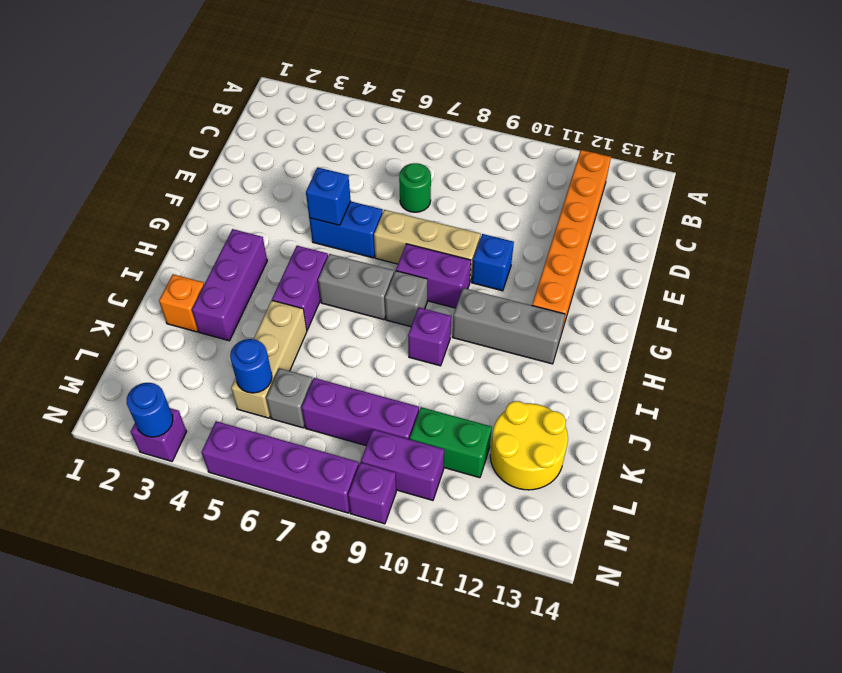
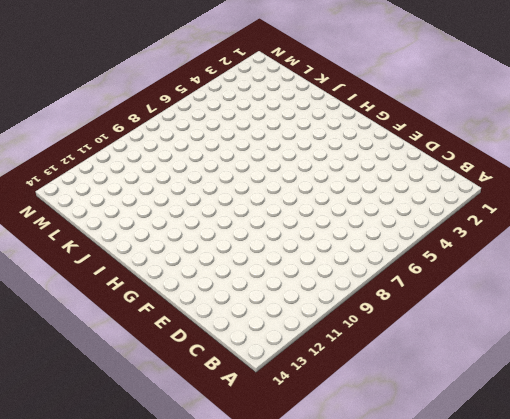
none -> orange 1x6 brick [532,150,611,331]
none -> green 1x1 round brick [399,163,431,212]
none -> blue 1x2 brick [309,201,383,258]

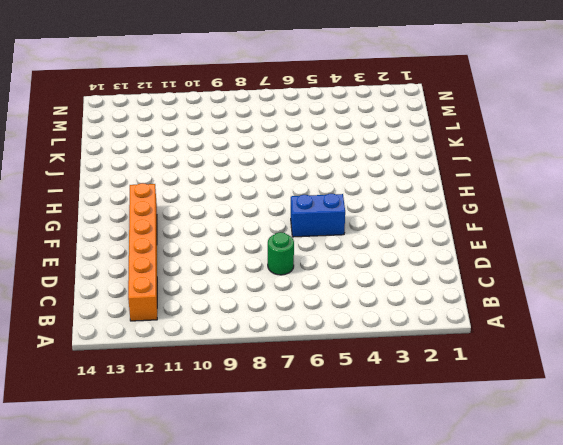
none -> tan 1x3 brick [374,210,481,281]
none -> blue 1x1 brick [472,234,514,291]
none -> purple 1x2 brick [396,244,471,308]

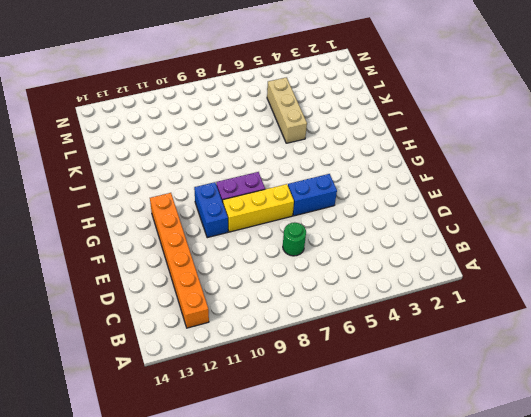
yellow 1x3 brick [223,184,294,232] -> tan 1x3 brick [374,210,481,281]
blue 1x2 brick [194,182,228,238] -> blue 1x1 brick [472,234,514,291]
none -> purple 1x3 brick [192,229,267,341]
none -> purple 1x2 brick [272,246,328,330]
none -> grey 1x2 brick [318,254,394,320]

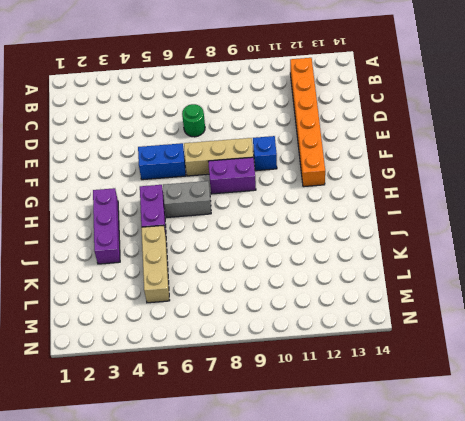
none -> grey 1x1 brick [385,271,427,327]
none -> grey 1x3 brick [452,288,565,364]
none -> purple 1x1 brick [408,308,451,366]

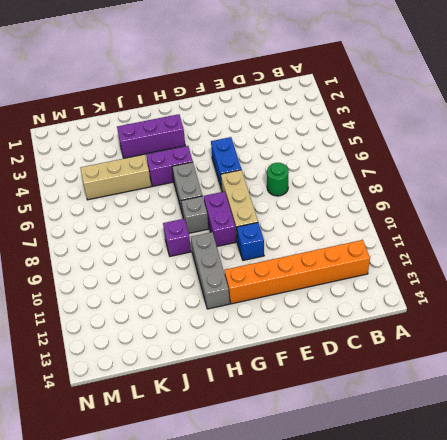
none -> orange 1x1 brick [159,274,204,332]
none -> yellow 2x2 round brick [490,401,568,490]
none -> grey 1x1 brick [266,368,313,428]

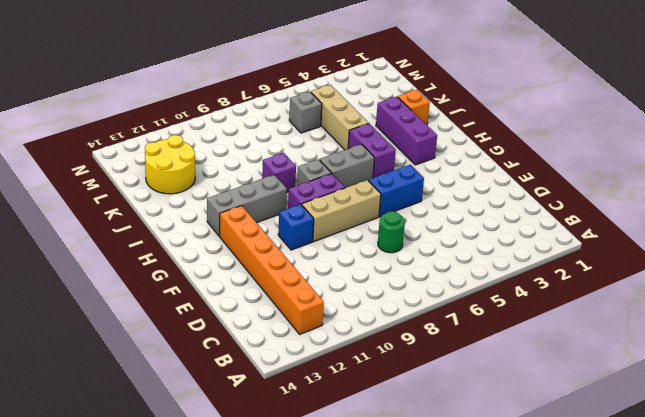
none -> purple 1x3 brick [302,378,419,446]
none -> green 1x2 brick [410,407,492,478]
none -> purple 1x2 brick [361,429,444,500]

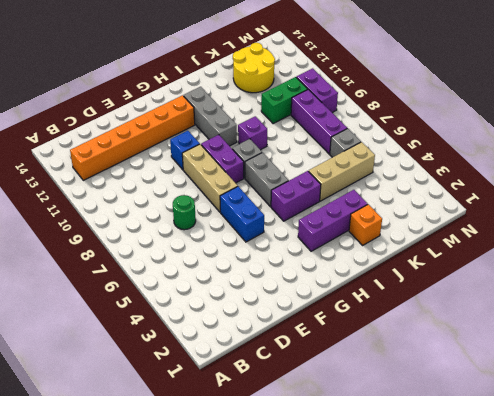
green 1x2 brick [261,77,308,124] -> green 1x2 brick turned to [410,407,492,478]
none -> purple 1x1 brick [130,408,187,461]
none -> purple 1x4 brick [202,421,359,513]
none -> purple 1x1 brick [348,462,396,524]

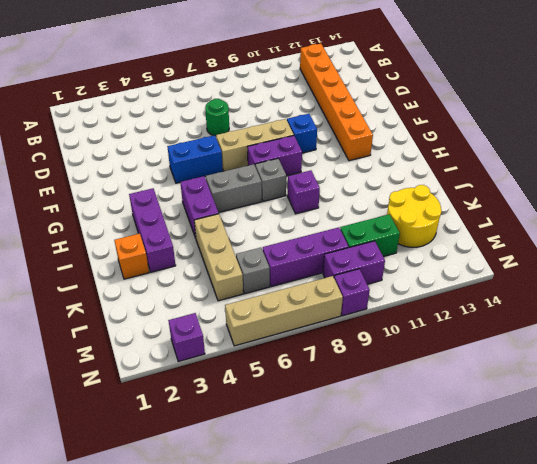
tan 1x4 brick [225,276,343,346] -> purple 1x4 brick [202,421,359,513]
none -> grey 1x3 brick [452,288,565,364]
none -> blue 1x1 brick [306,167,351,225]
none -> blue 1x1 round brick [230,339,272,393]

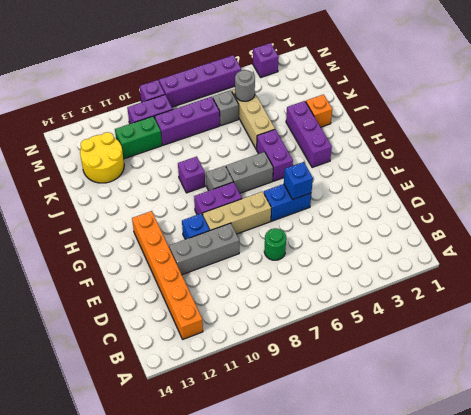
grey 1x3 brick [169,223,239,275] -> grey 1x3 brick moved to [452,288,565,364]
grey 1x1 round brick [235,70,255,101] -> blue 1x1 round brick [230,339,272,393]
none -> blue 1x1 round brick [127,383,173,437]

